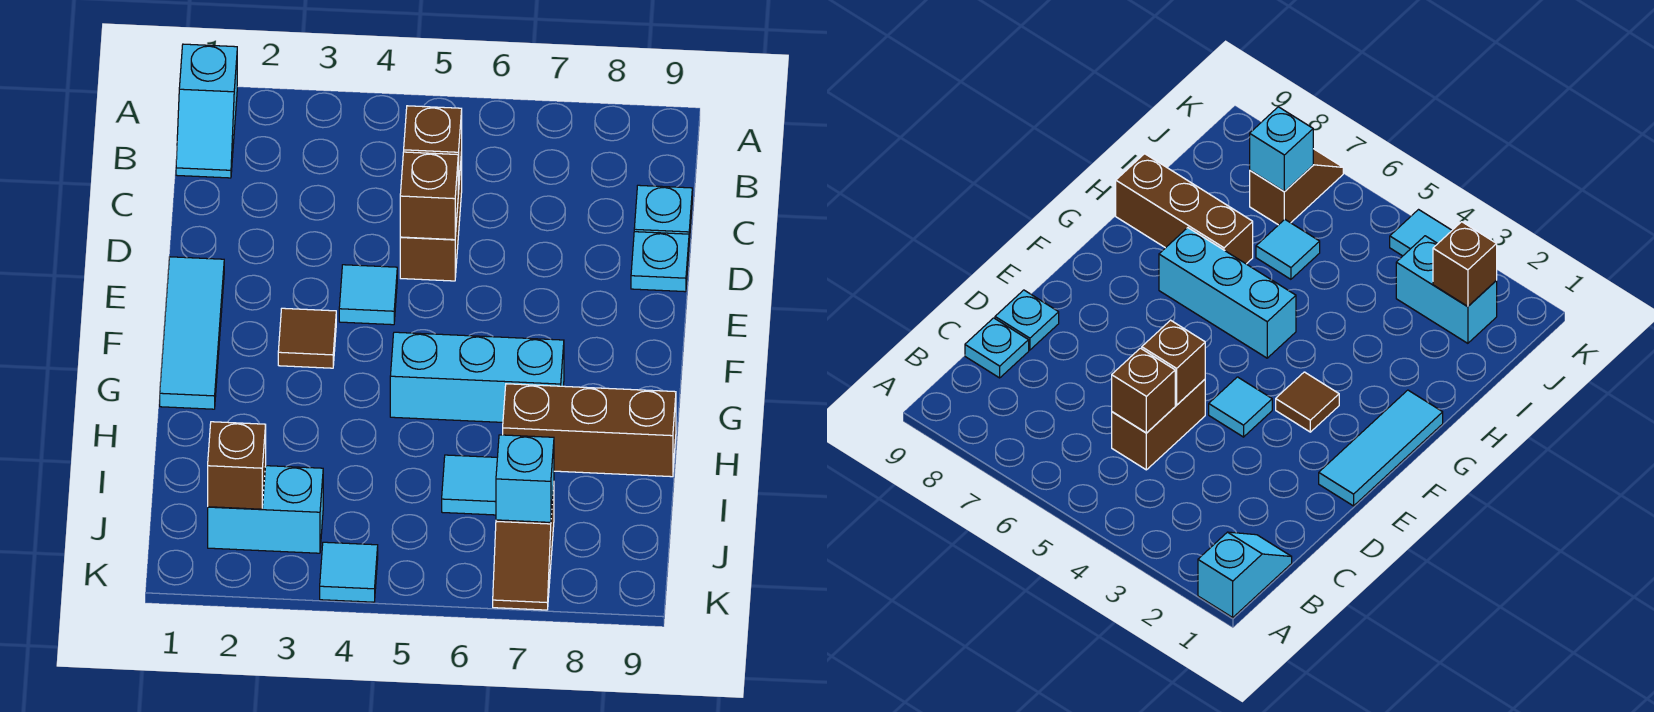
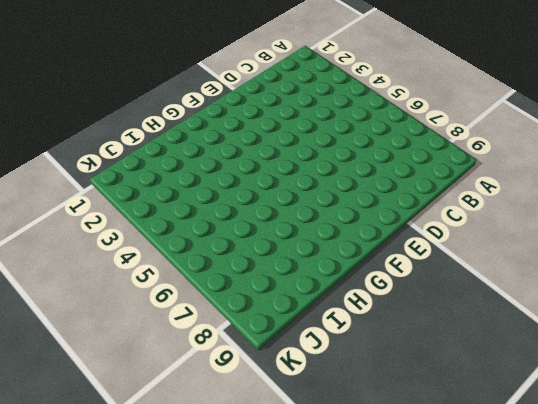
none -> cyan 1x2 slope [176,44,237,178]
none -> brown 1x2 brick [400,152,462,281]
none -> cyan 1x1 plate [634,185,692,242]

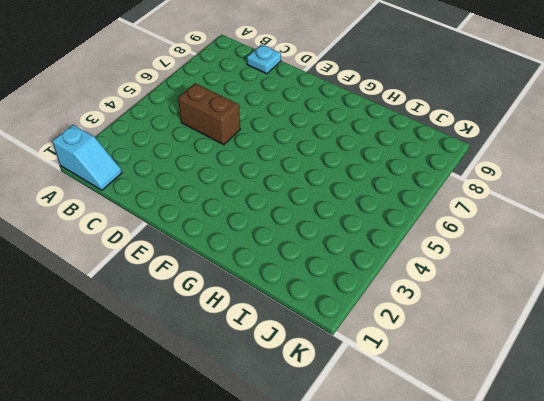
none -> cyan 1x1 plate [631,232,689,292]
none -> cyan 1x3 tile [160,257,224,409]
none -> cyan 1x1 tile [339,265,397,325]

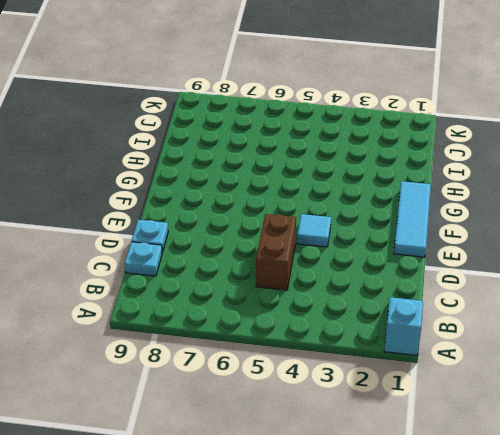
none -> brown 1x1 tile [278,308,336,368]
none -> cyan 1x3 brick [390,332,564,422]
none -> brown 1x3 brick [503,384,676,477]

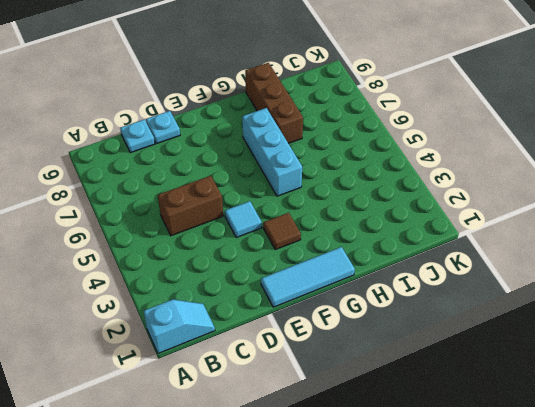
none -> cyan 1x1 tile [442,455,497,515]
none -> cyan 1x2 brick [208,466,323,553]
none -> brown 1x2 slope [493,486,554,610]

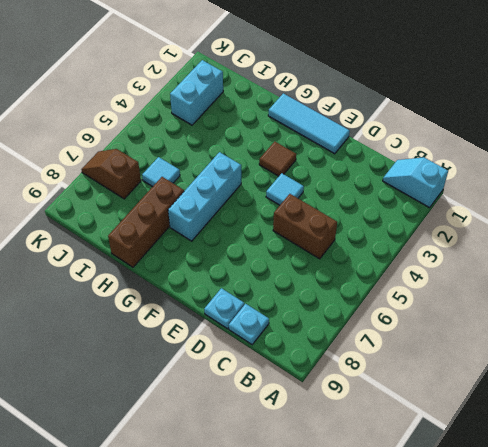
none -> cyan 1x1 tile [320,542,378,602]
none -> brown 1x1 brick [404,106,462,193]
none -> brown 1x1 brick [400,152,458,240]

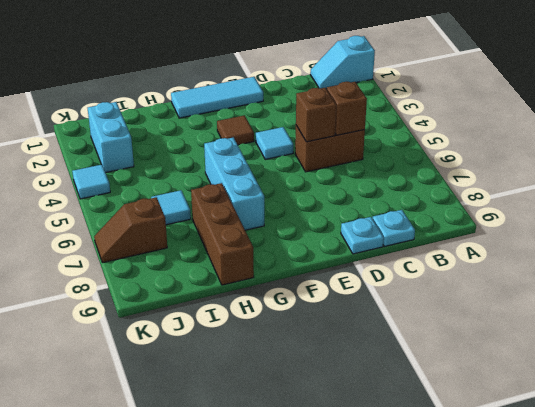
none -> brown 1x1 brick [208,422,266,509]
none -> cyan 1x1 brick [496,435,554,522]

